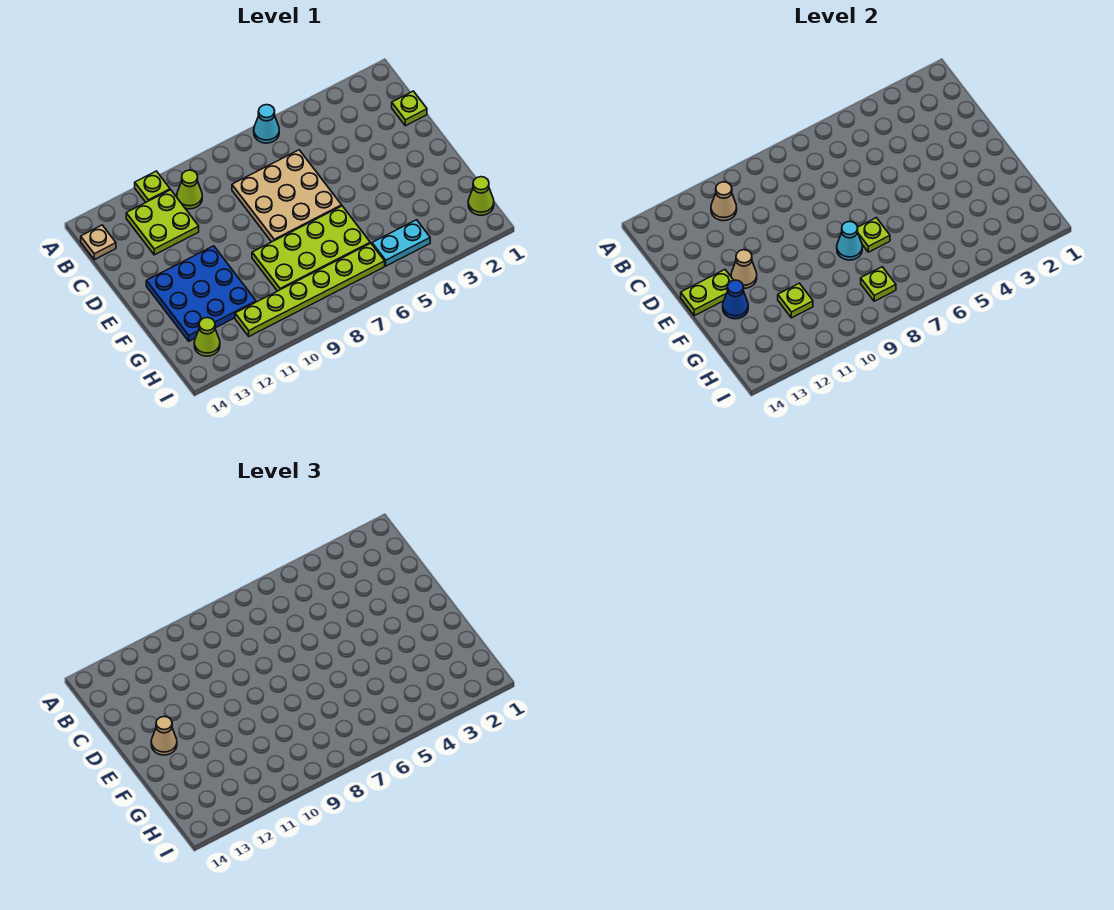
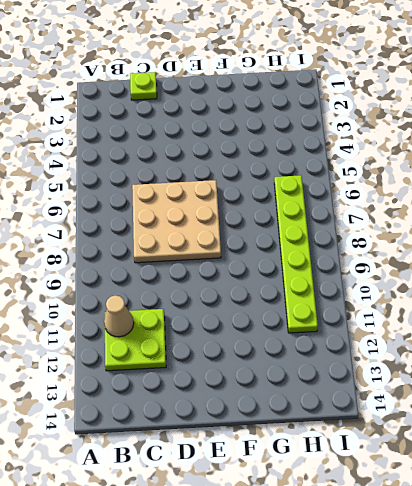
none -> cyan 1x1 cone [254,105,279,143]
none -> lime 1x1 plate [135,171,170,202]
none -> lime 1x1 cone [177,170,202,209]

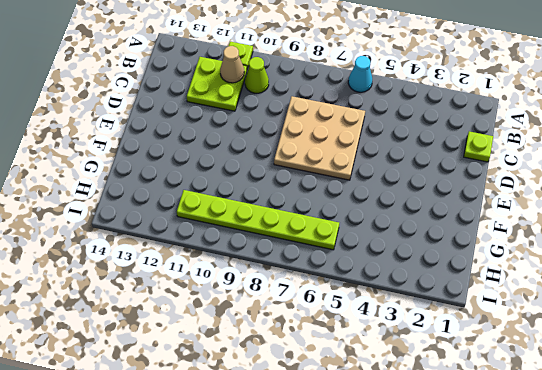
none -> tan 1x1 plate [81,225,116,260]
none -> blue 3x3 plate [146,246,256,341]
none -> lime 2x4 plate [252,206,370,291]

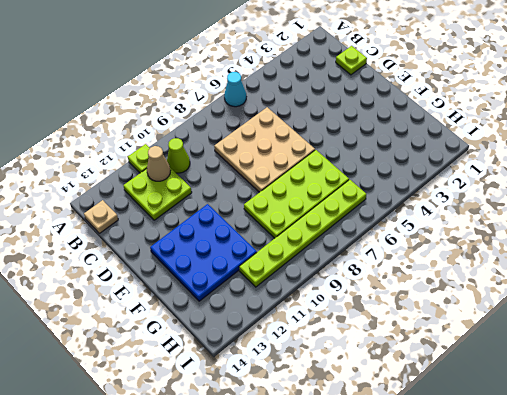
none -> lime 1x1 cone [468,177,494,215]
none -> cyan 1x2 plate [372,220,430,266]
none -> lime 1x1 cone [194,318,220,356]

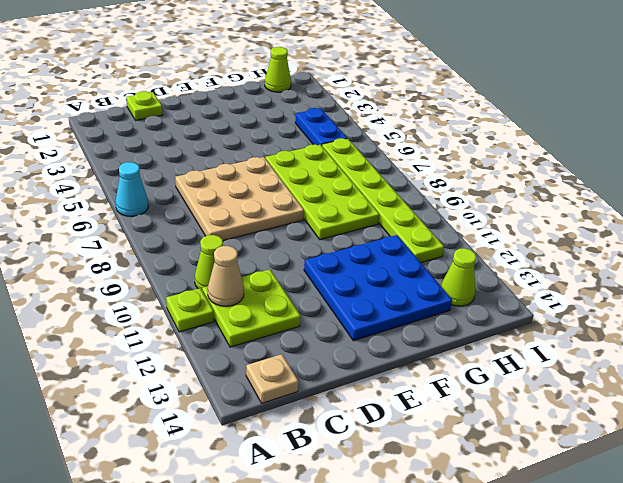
blue 1x2 plate [295,108,347,145] -> cyan 1x2 plate [372,220,430,266]
none -> tan 1x1 cone [731,250,757,288]
none -> lime 1x2 plate [681,270,734,316]
none -> lime 1x1 plate [858,218,890,252]

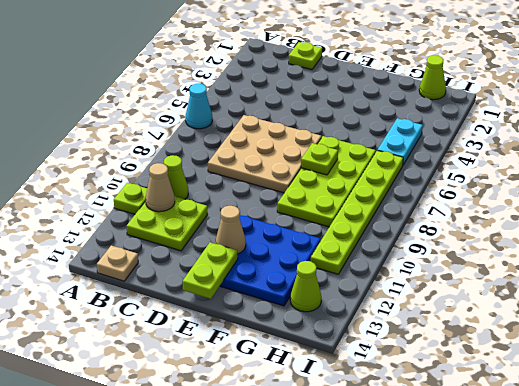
none -> cyan 1x1 cone [837,221,862,260]
none -> blue 1x1 cone [723,280,748,319]
none -> lime 1x1 plate [778,283,813,318]

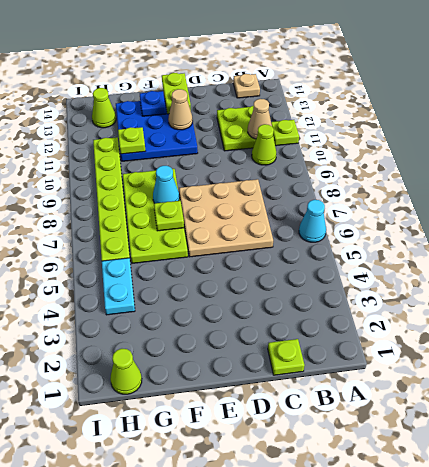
blue 1x1 plate [140,91,166,116] -> blue 1x1 cone [723,280,748,319]
none -> lime 1x1 plate [861,267,896,301]
none -> tan 1x1 cone [151,717,177,755]

